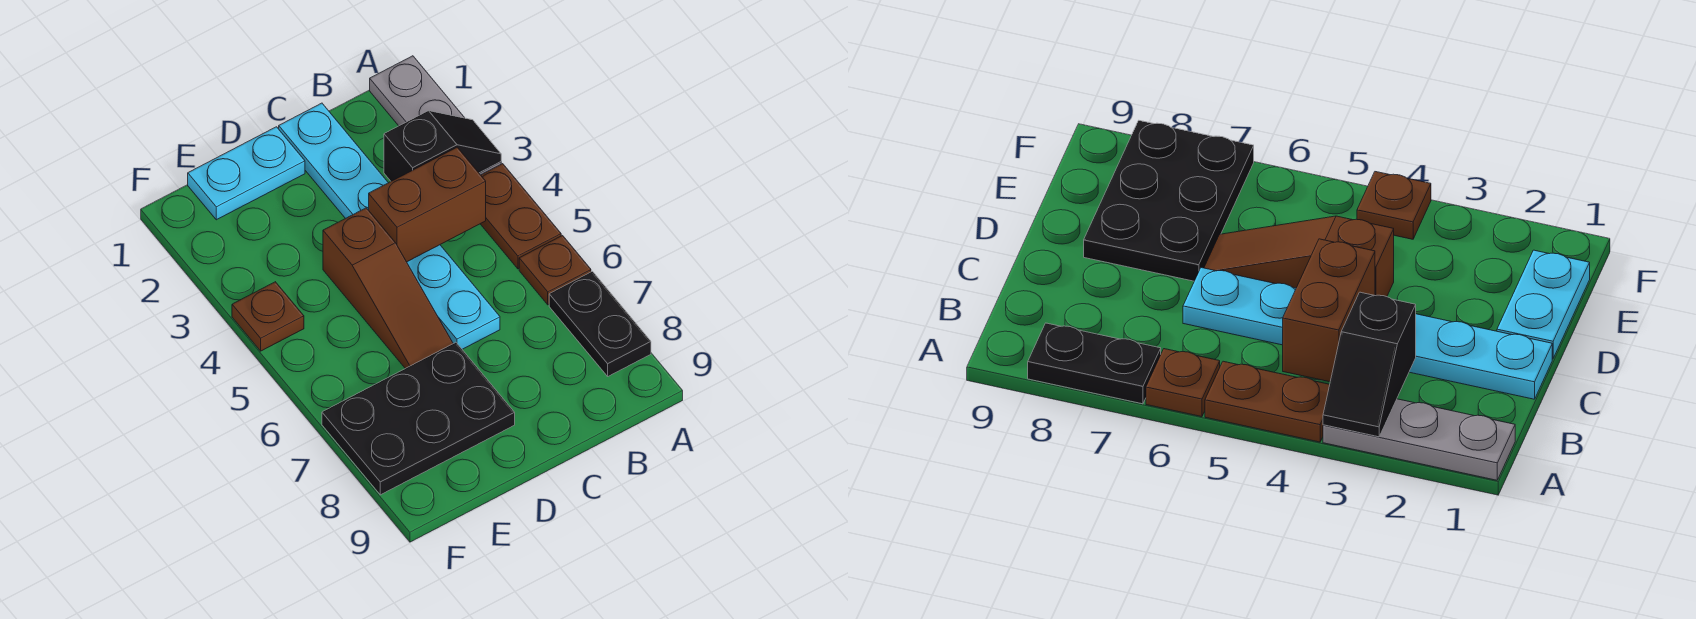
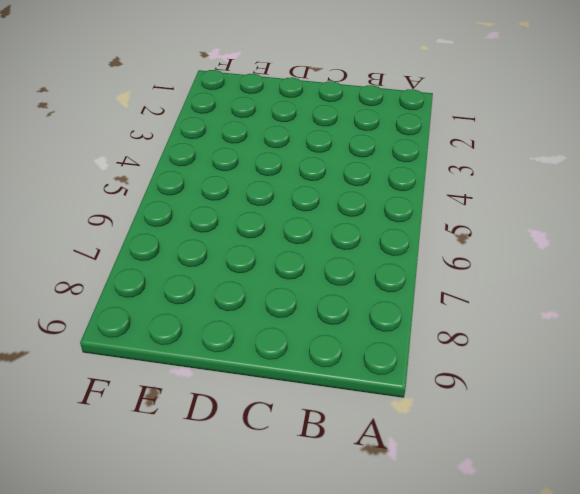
none -> grey 1x3 plate [370,56,501,175]
none -> brown 1x2 plate [481,164,561,269]

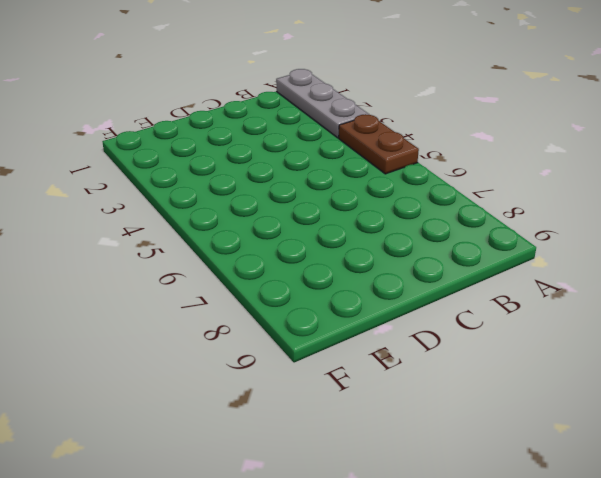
none -> brown 1x1 plate [519,236,591,305]
none -> black 1x2 plate [549,271,651,376]

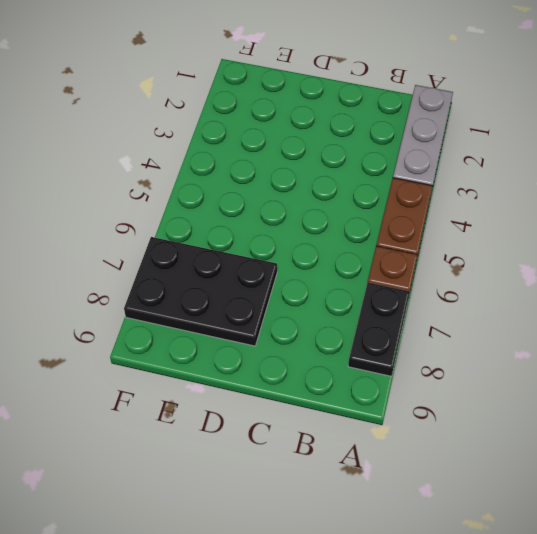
none -> cyan 1x6 plate [279,103,500,349]
none -> cyan 1x2 plate [188,127,305,220]

